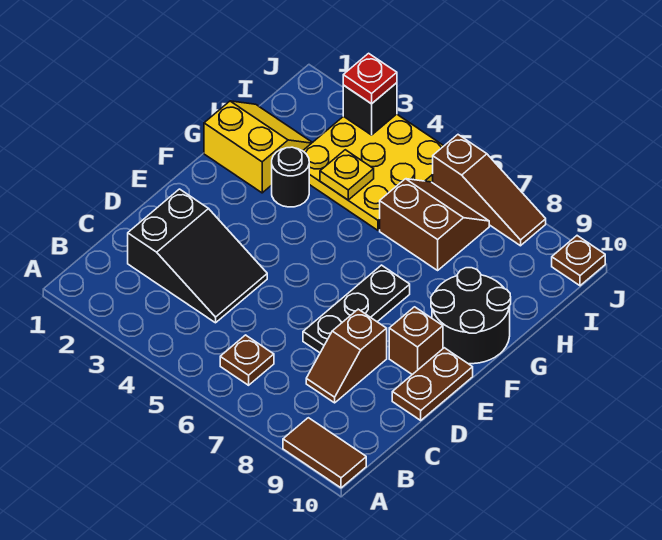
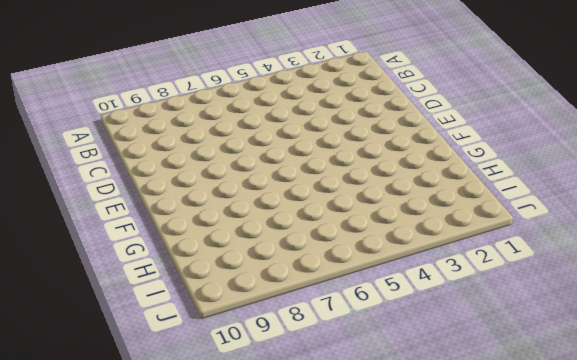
none -> brown 1x2 tile [283,418,366,488]
none -> brown 1x1 plate [220,335,274,385]
none -> black 2x3 slope [128,189,267,323]

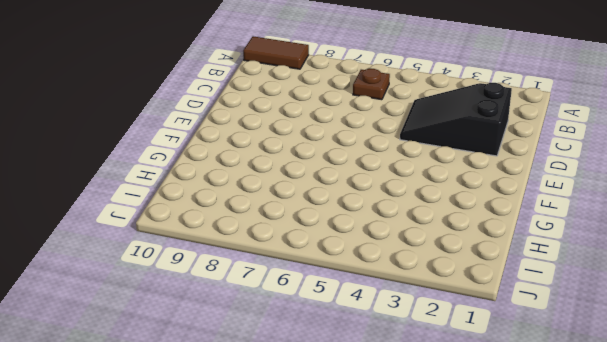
none -> brown 1x2 slope [306,309,387,403]
none -> black 1x3 plate [303,265,410,353]
none -> brown 1x2 plate [392,348,473,420]

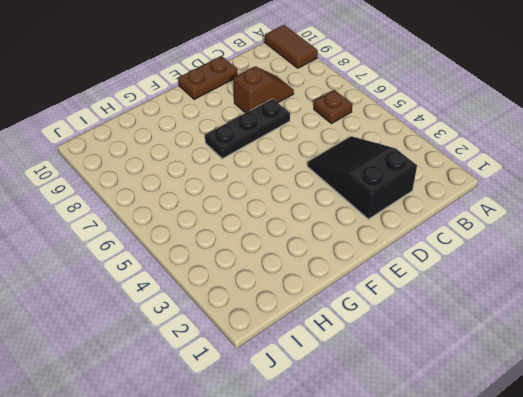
none -> brown 1x1 brick [389,307,443,375]
none -> black 2x2 round brick [431,268,511,364]
none -> yellow 2x2 slope [204,101,312,193]

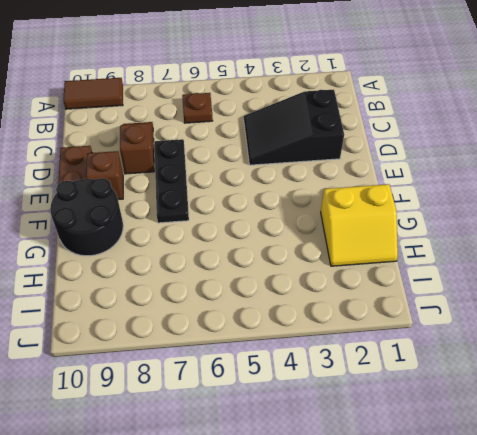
none -> black 1x1 round brick [272,147,309,207]
none -> yellow 3x3 plate [303,114,443,230]
none -> brown 2x2 slope [380,179,489,270]

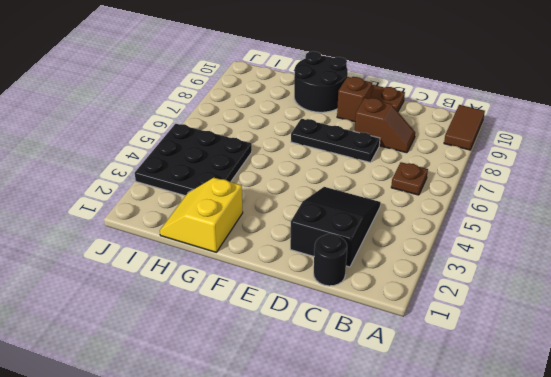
black 1x1 round brick [314,234,347,286] -> black 1x1 round brick moved to [272,147,309,207]
black 3x3 plate [135,124,252,196] -> yellow 3x3 plate [303,114,443,230]
none -> brown 2x2 slope [380,179,489,270]
none -> brown 1x3 slope [433,135,546,246]
none -> brown 1x1 plate [552,236,605,286]

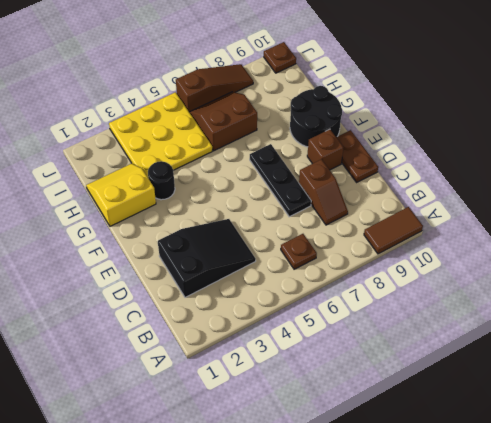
none -> yellow 1x1 plate [320,150,374,200]
none -> black 1x1 brick [343,83,397,135]
none -> red 1x1 plate [343,53,397,104]

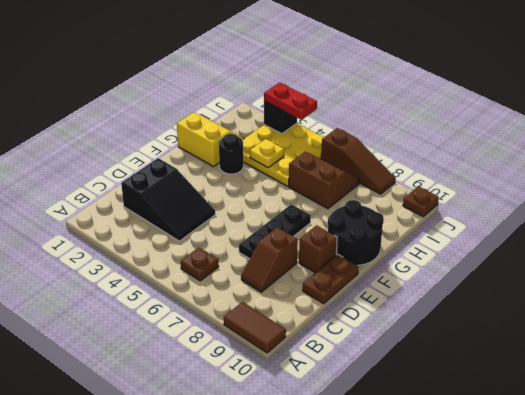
red 1x2 plate [264,83,317,120] -> red 1x1 plate [343,53,397,104]

